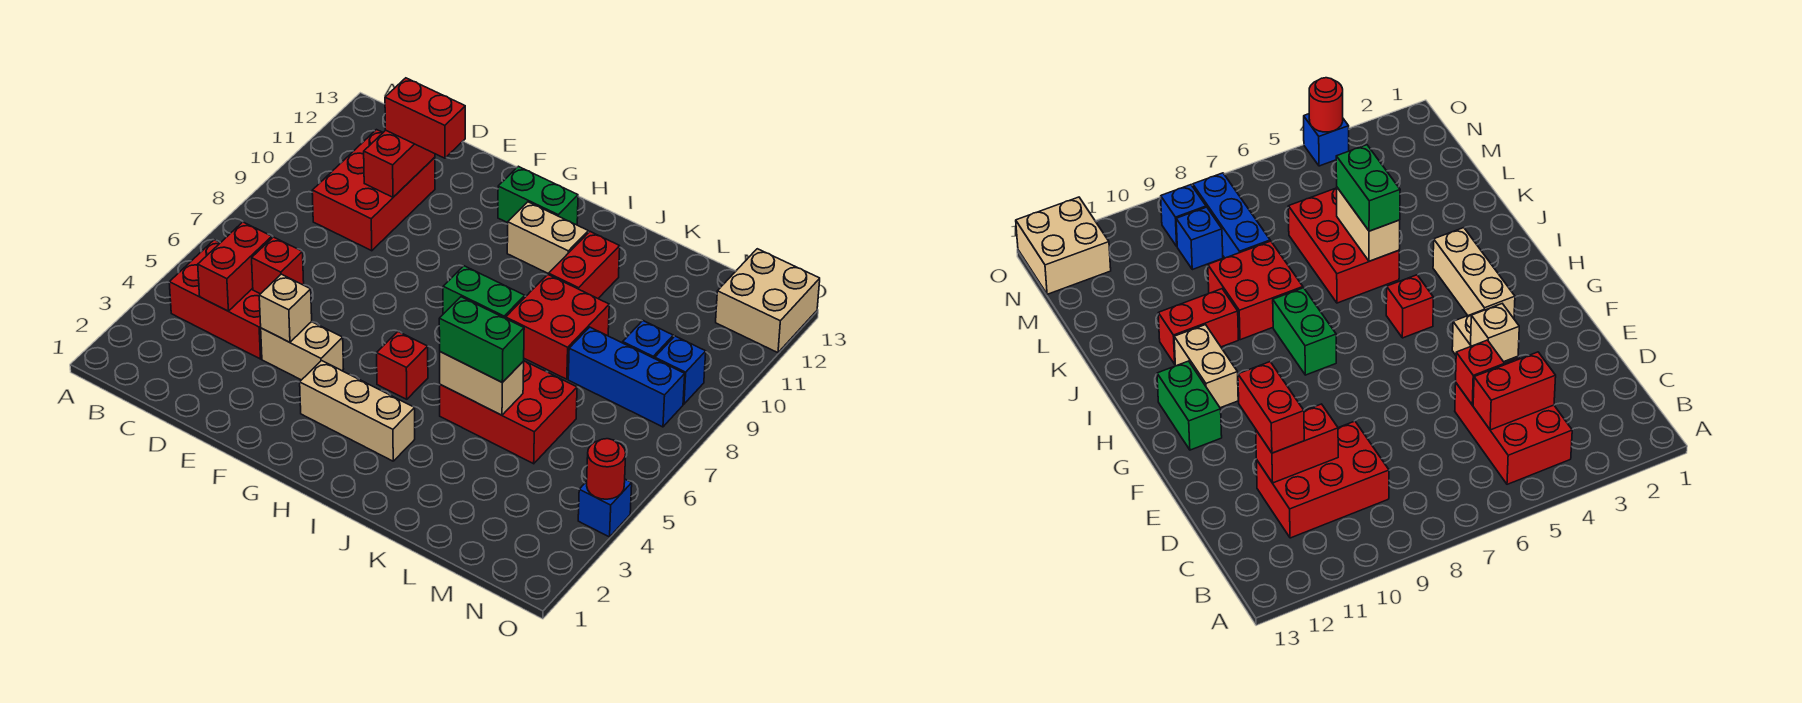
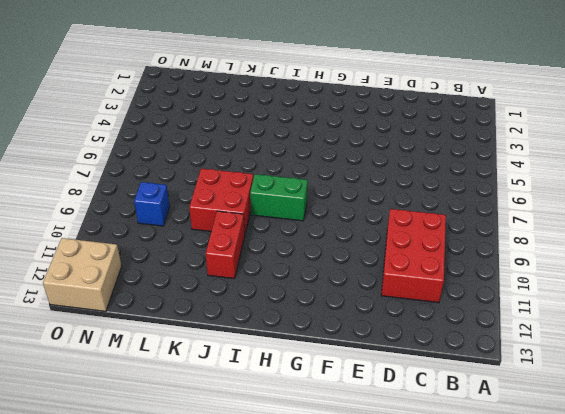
none -> red 2x3 brick [169,240,304,359]
none -> tan 1x2 brick [261,322,343,380]
none -> tan 1x3 brick [300,360,415,461]

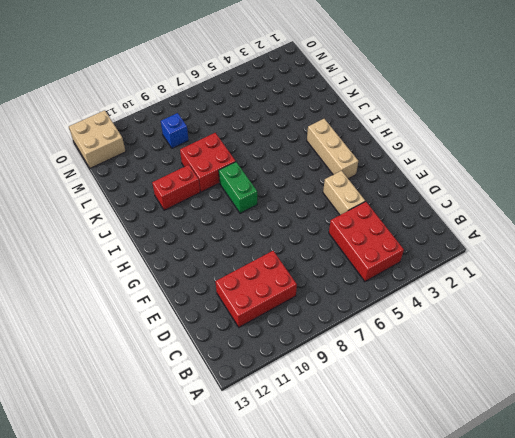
none -> green 1x2 brick [498,166,578,225]
none -> red 1x1 brick [377,331,428,399]
none -> tan 1x2 brick [507,202,588,274]

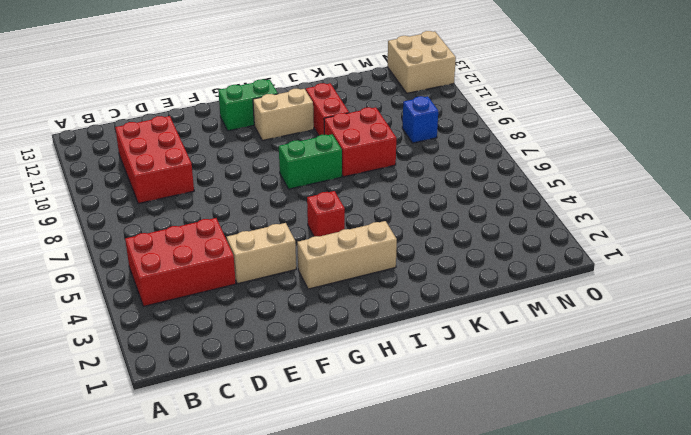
none -> red 2x3 brick [440,361,577,464]
none -> blue 1x3 brick [568,327,685,427]
none -> blue 1x1 brick [655,336,706,404]

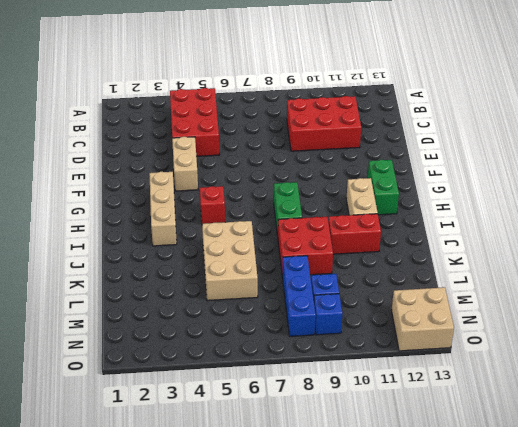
tan 2x3 brick [202,221,258,301] -> red 2x3 brick [440,361,577,464]
none -> blue 1x1 brick [578,479,632,537]
none -> red 1x2 brick [198,222,272,311]
none -> red 1x1 brick [252,237,304,294]

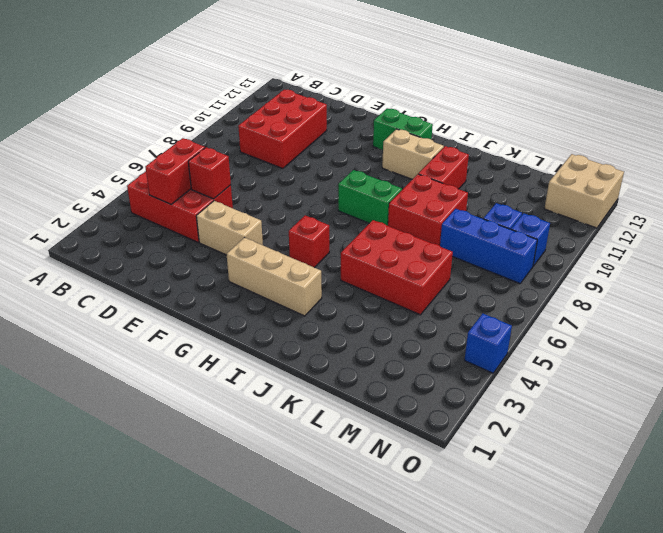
none -> red 1x2 brick [364,130,435,197]
none -> tan 1x1 brick [259,274,312,342]
none -> tan 1x2 brick [440,352,524,415]

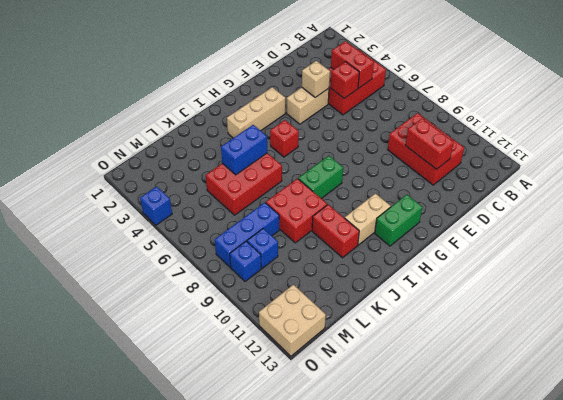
blue 1x2 brick [221,125,267,175] -> tan 1x2 brick [440,352,524,415]
none -> red 1x1 round brick [587,439,626,499]
none -> red 1x2 brick [385,78,465,158]
none -> green 1x2 brick [439,297,524,383]

